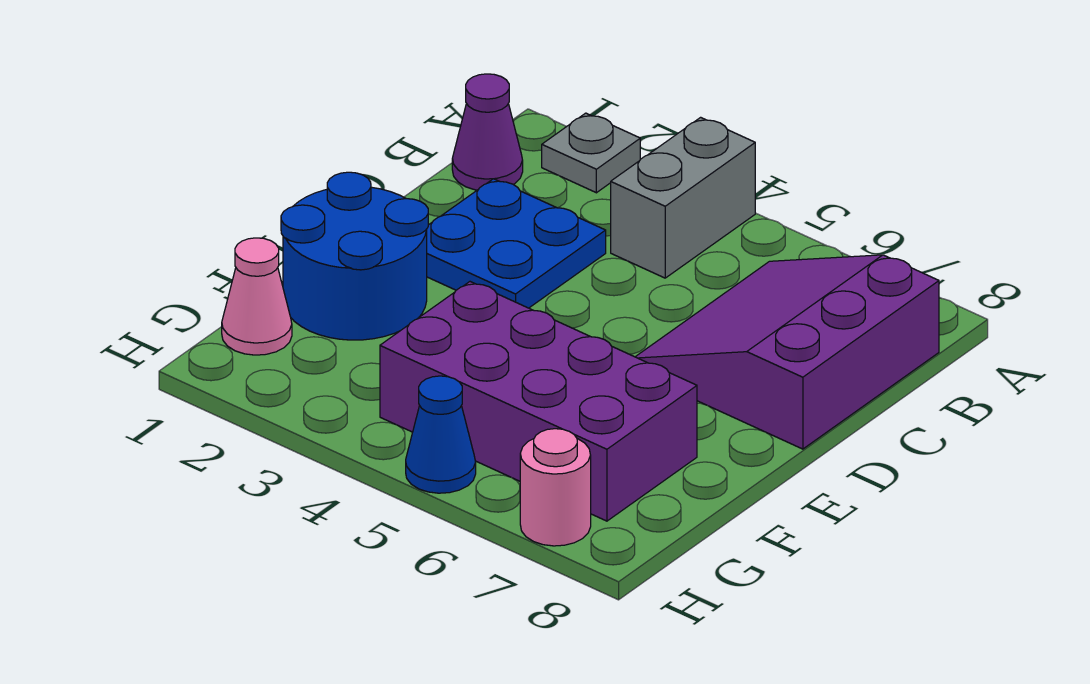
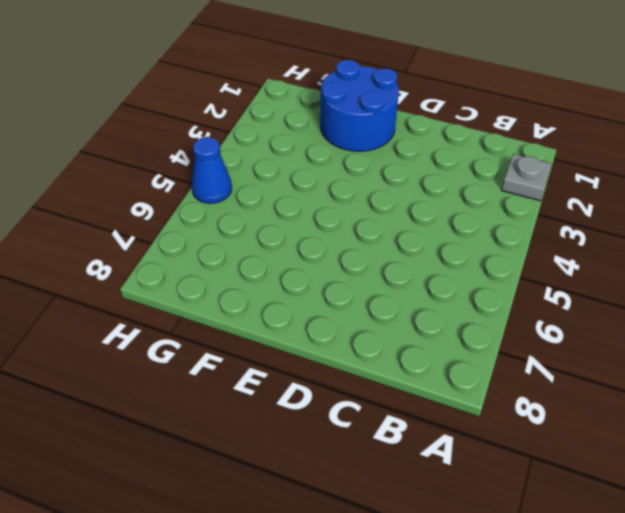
none -> grey 1x2 brick [611,117,755,278]
none -> purple 1x1 cone [452,74,523,190]

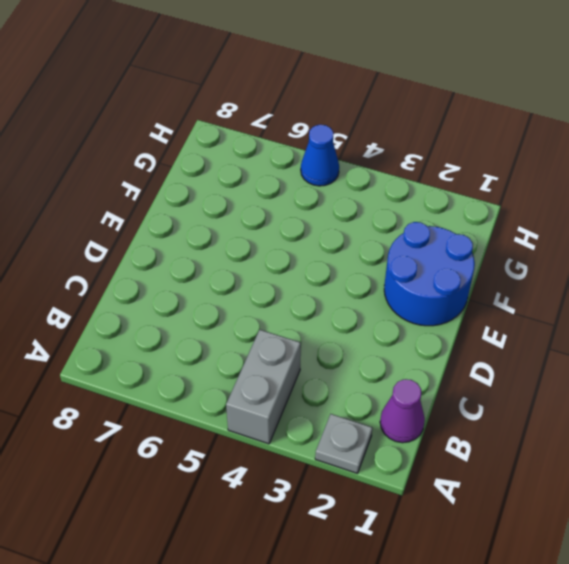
none -> purple 3x3 slope [636,255,939,449]
none -> blue 2x2 plate [427,179,606,308]

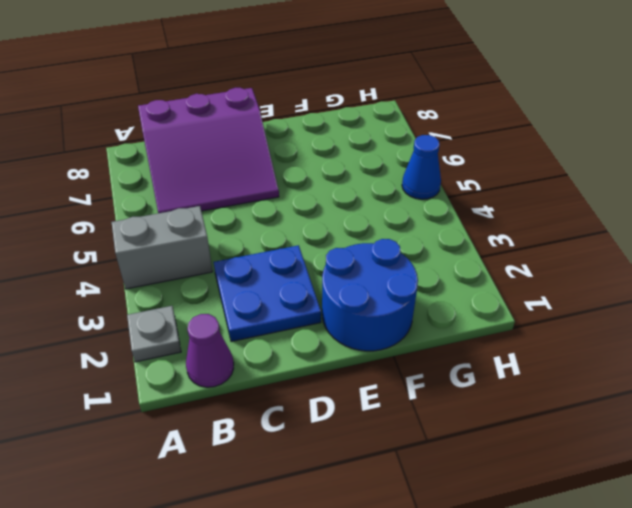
none -> purple 2x4 brick [380,282,697,521]
none -> pink 1x1 cone [222,238,292,355]

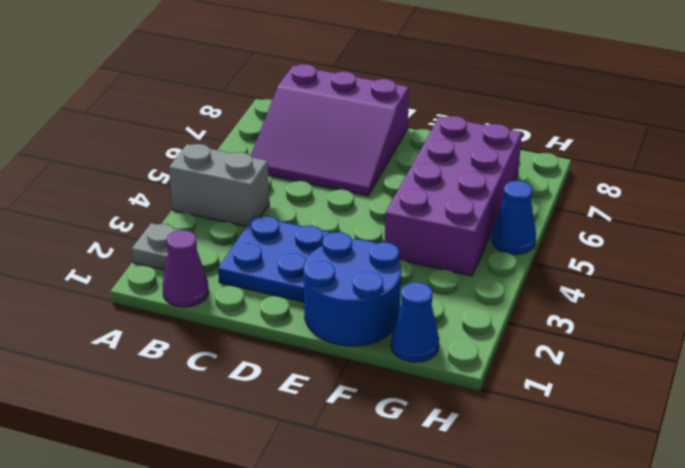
blue 1x1 cone [391,282,439,362] -> pink 1x1 cone [222,238,292,355]
none -> pink 1x1 round brick [520,429,591,546]

